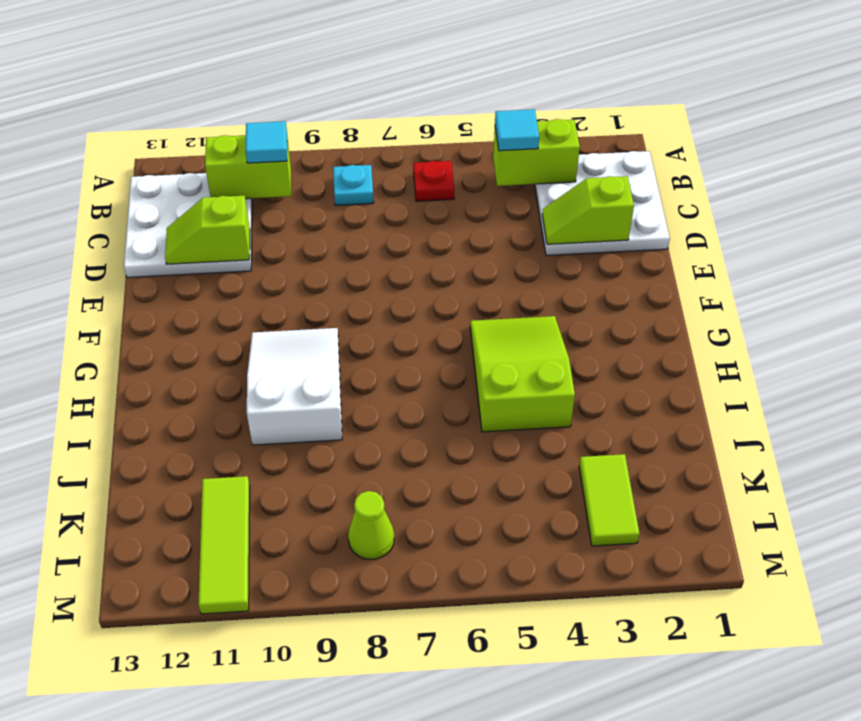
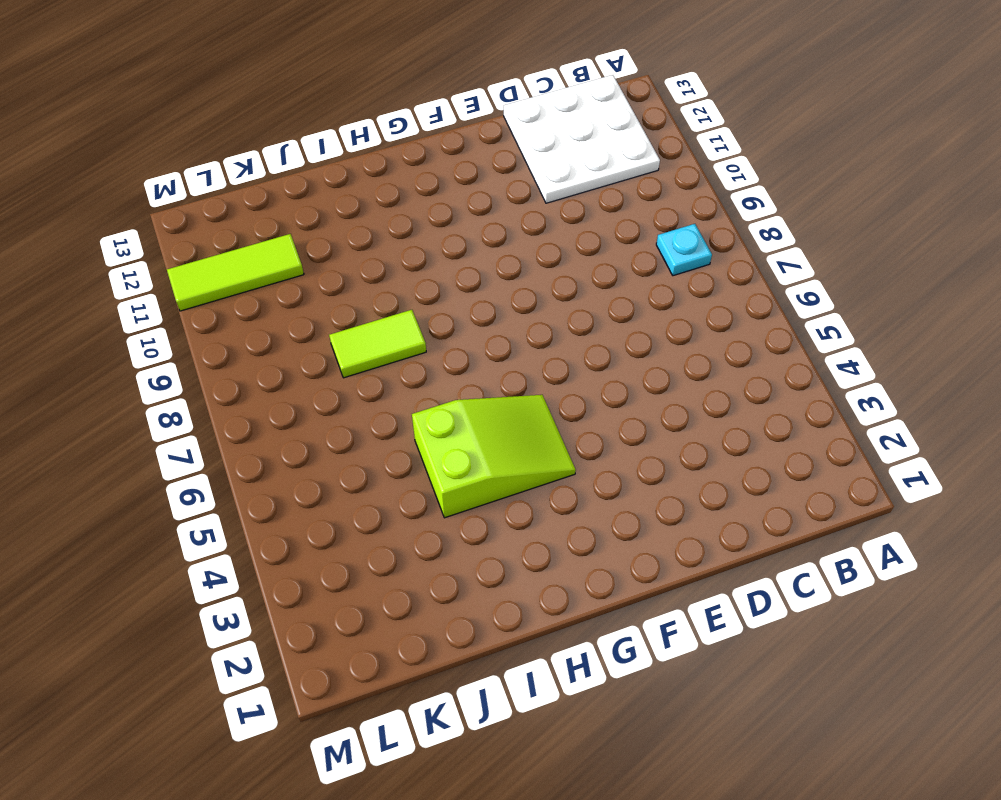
lime 1x2 tile [329,310,426,378] -> lime 1x2 tile moved to [579,454,639,546]
none -> white 3x3 plate [535,151,670,256]
none -> red 1x1 plate [413,161,454,201]
none -> white 2x3 slope [247,328,342,445]

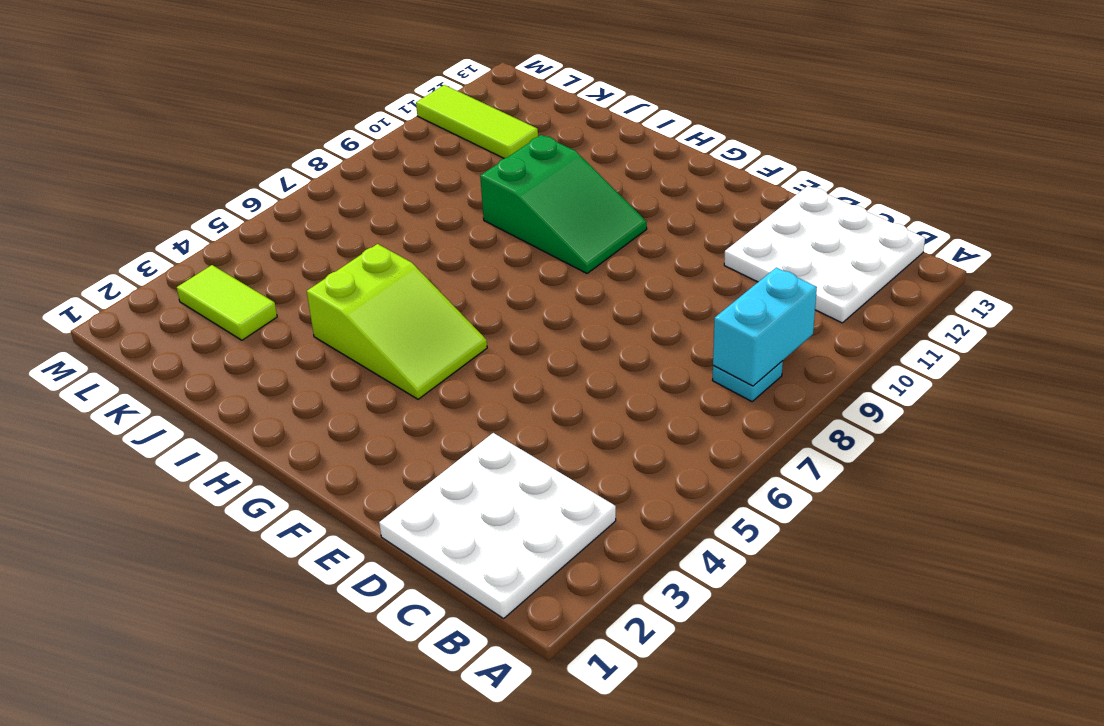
cyan 1x2 brick [713,267,817,386] -> none
green 2x3 slope [480,135,647,273] -> white 2x3 slope [247,328,342,445]
none -> red 1x1 plate [413,161,454,201]
none -> lime 1x1 cone [348,491,394,559]
none -> lime 1x2 brick [493,119,580,186]

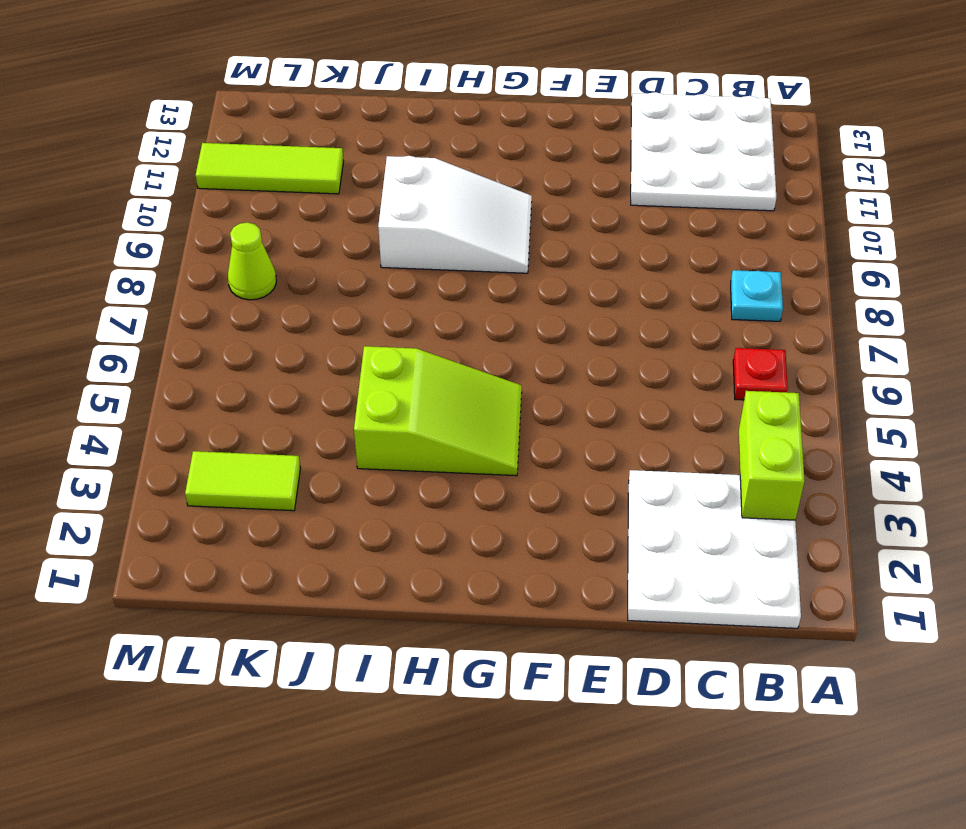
none -> lime 1x2 brick [205,135,291,199]
none -> lime 1x2 slope [542,176,634,244]
none -> lime 1x2 slope [165,196,250,264]

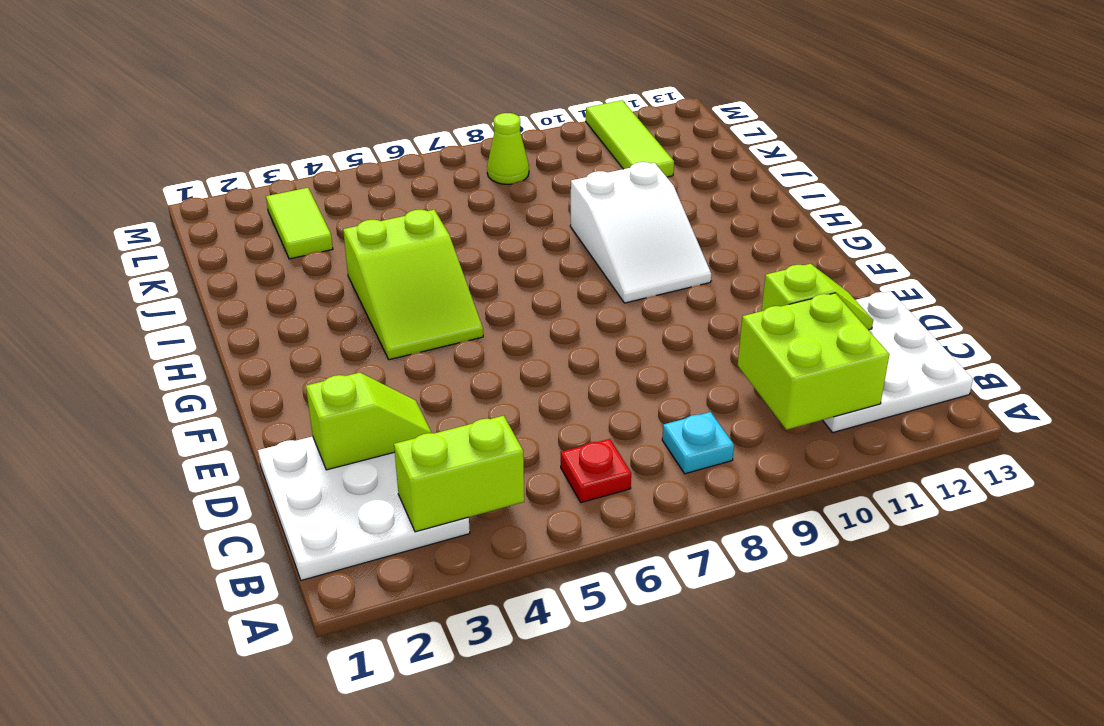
lime 2x2 brick [737,293,890,430] -> lime 1x2 brick [205,135,291,199]
none -> cyan 1x1 tile [495,109,539,151]
none -> cyan 1x1 tile [246,121,287,163]

